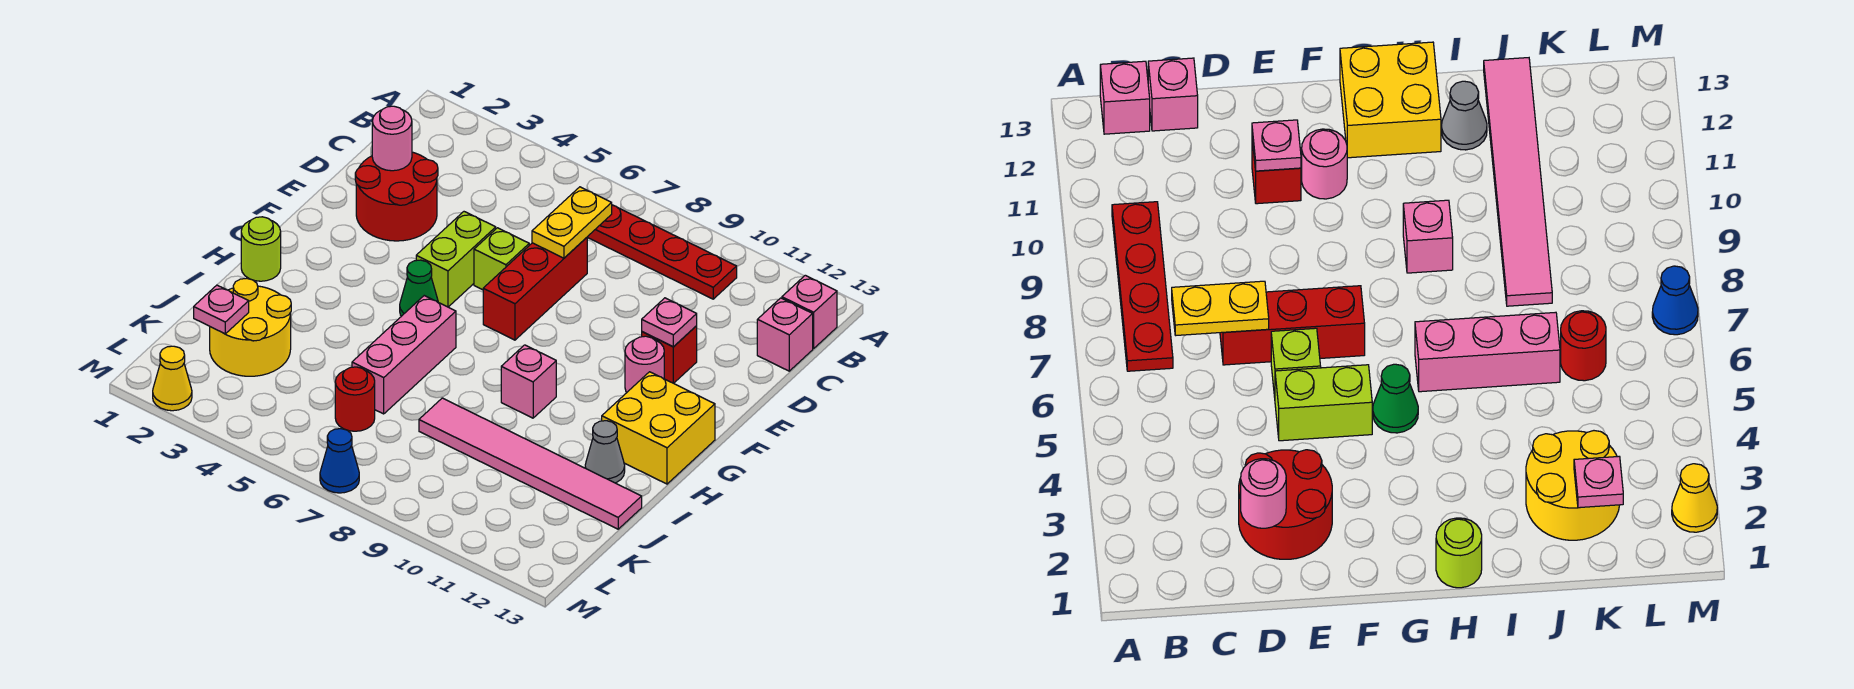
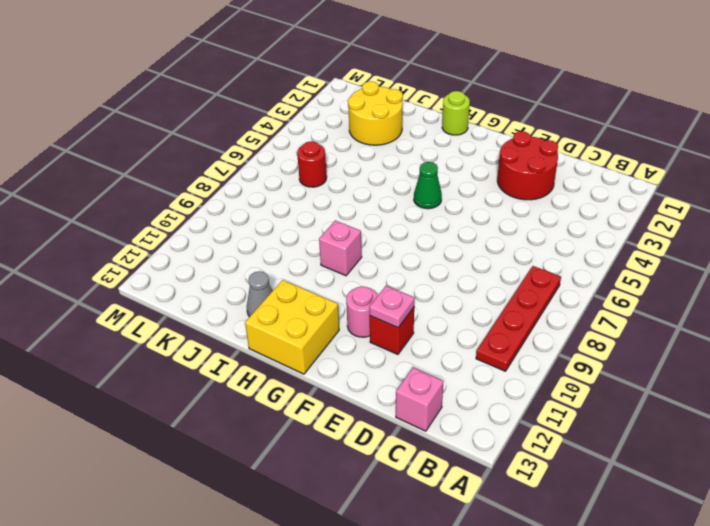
none -> pink 1x1 brick [782,275,837,349]
none -> red 1x3 brick [483,238,587,340]
none -> lime 1x2 brick [416,212,496,307]

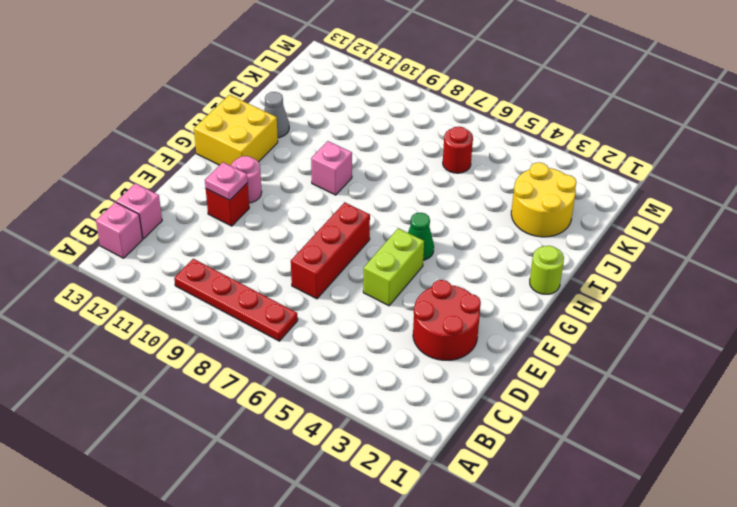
none -> lime 1x1 brick [474,228,529,290]
none -> pink 1x3 brick [352,296,456,414]
none -> pink 1x6 tile [419,398,642,529]

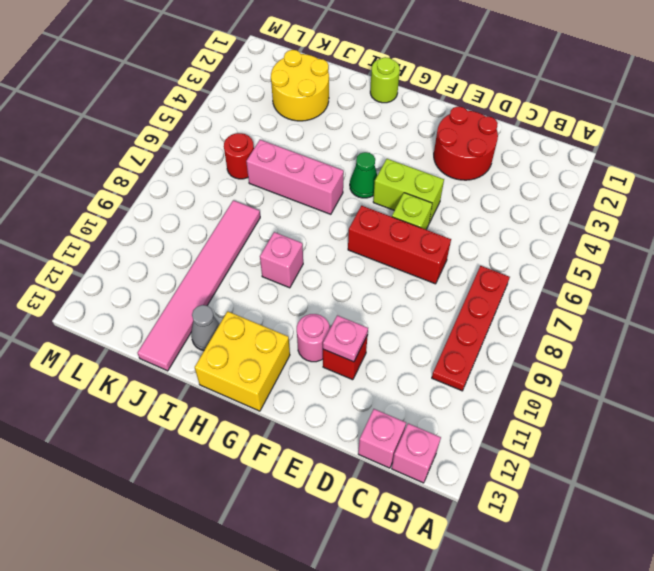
none -> yellow 1x1 cone [153,346,192,411]
none -> blue 1x1 cone [320,429,359,493]
none -> yellow 1x2 plate [532,187,612,258]

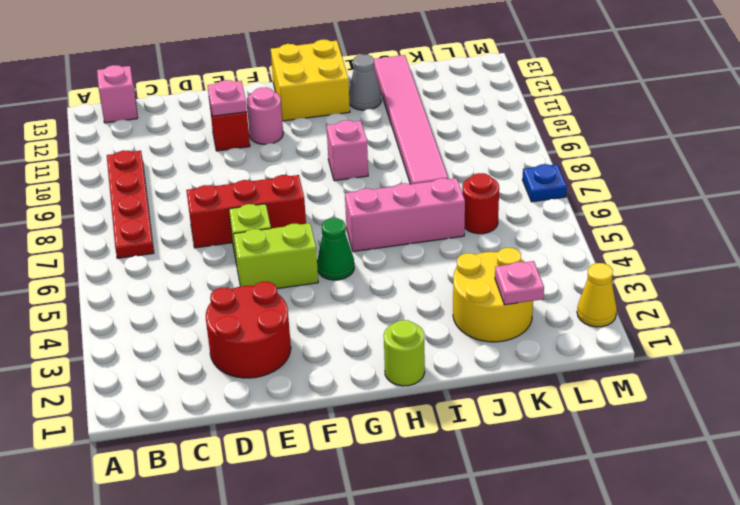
blue 1x1 plate [523,164,567,202] -> blue 1x1 cone [320,429,359,493]
none -> pink 1x1 brick [757,298,813,371]
none -> yellow 1x2 plate [532,187,612,258]
none -> pink 1x1 round brick [372,106,412,171]

